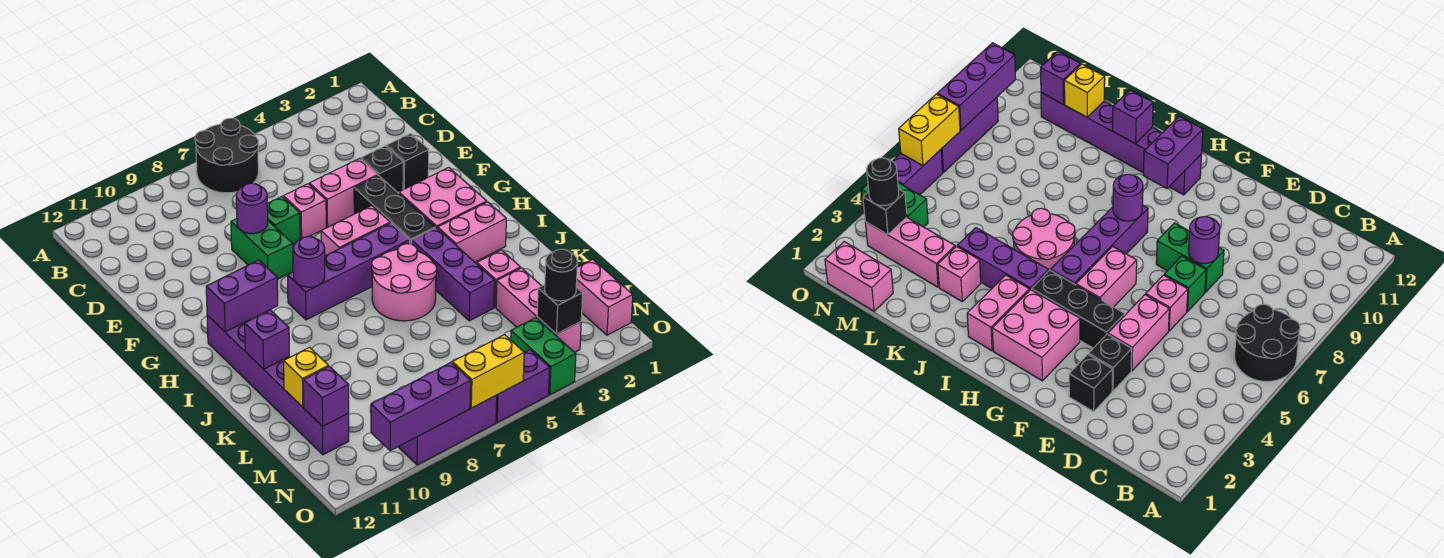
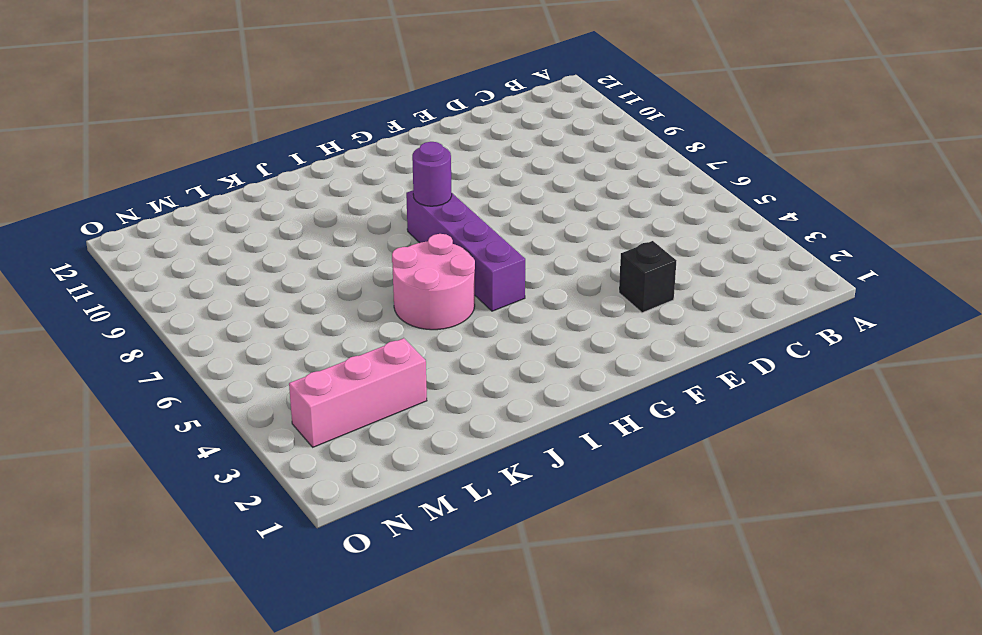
none -> black 2x2 round brick [195,118,258,193]
none -> black 1x1 brick [386,133,429,189]
none -> pink 1x2 brick [309,158,378,227]
none -> pink 1x1 brick [283,184,326,239]

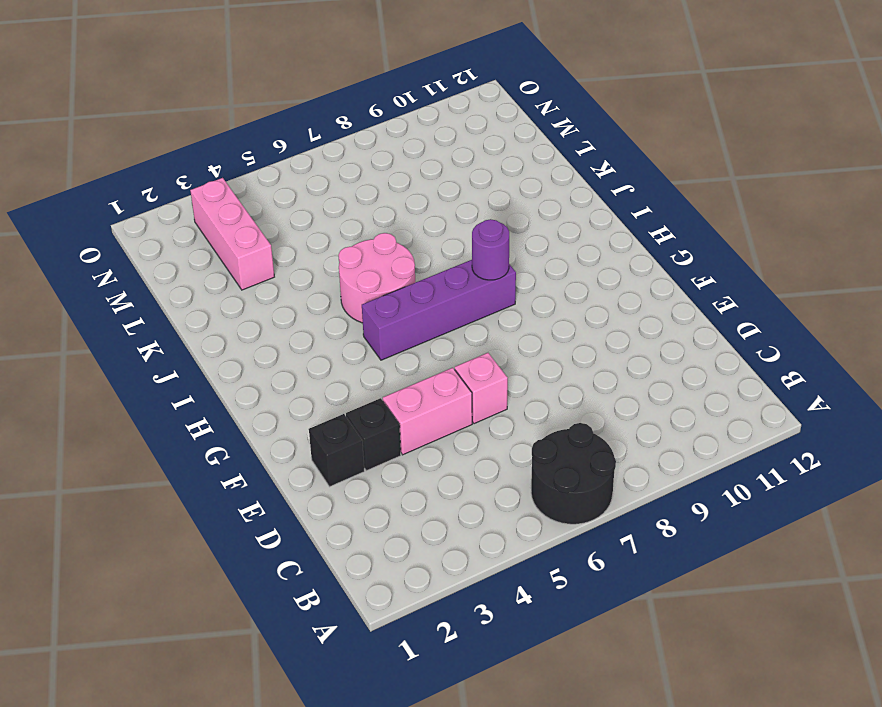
none -> green 1x1 brick [267,197,300,244]
none -> green 1x2 brick [231,219,293,279]
none -> black 1x3 brick [354,176,435,244]
none -> pink 2x2 brick [399,167,487,229]

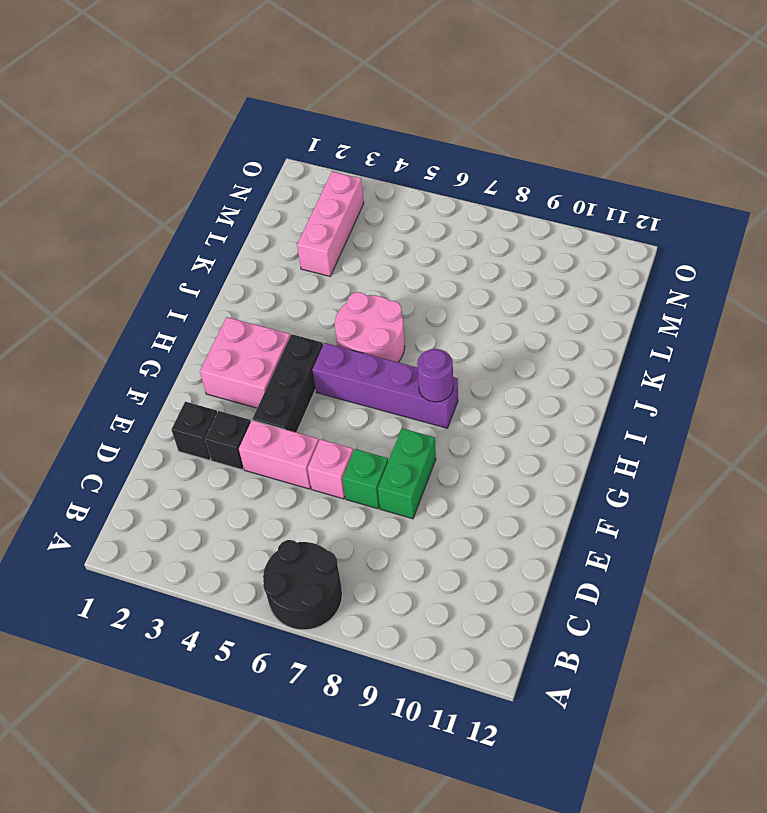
none -> pink 1x2 brick [321,206,390,256]
none -> purple 1x6 brick [207,315,349,455]
none -> pink 1x2 brick [438,202,506,262]
none -> purple 1x3 brick [412,228,495,321]

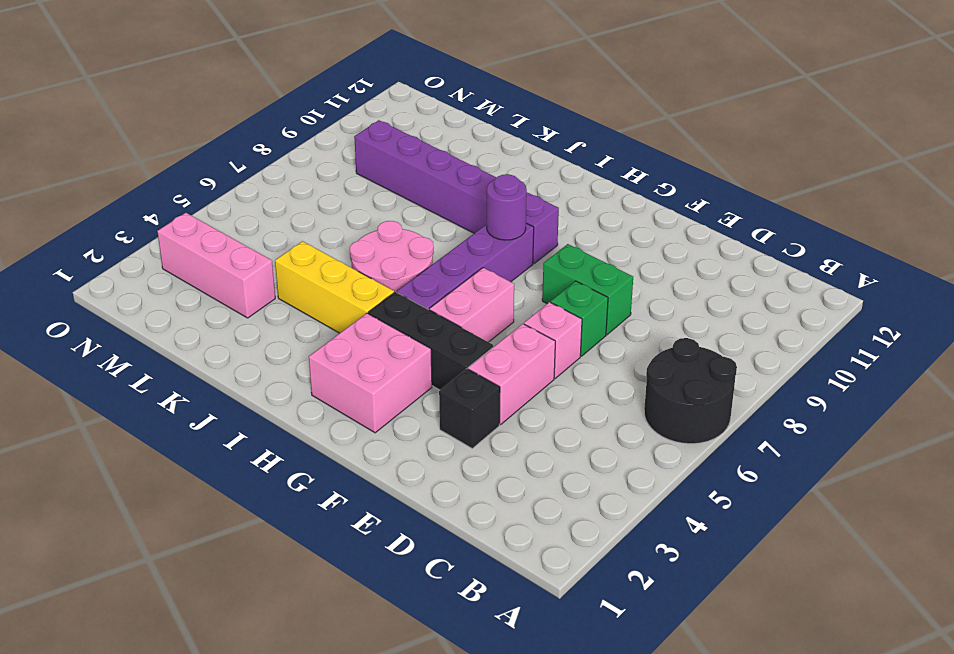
purple 1x6 brick [354,120,559,264] -> purple 1x6 brick moved to [207,315,349,455]
yellow 1x3 brick [275,241,394,333] -> purple 1x3 brick [412,228,495,321]
none -> black 1x1 brick [386,133,429,189]
none -> pink 1x2 brick [438,202,506,262]
none -> pink 1x1 brick [477,250,521,308]
none -> pink 1x2 brick [576,260,633,335]

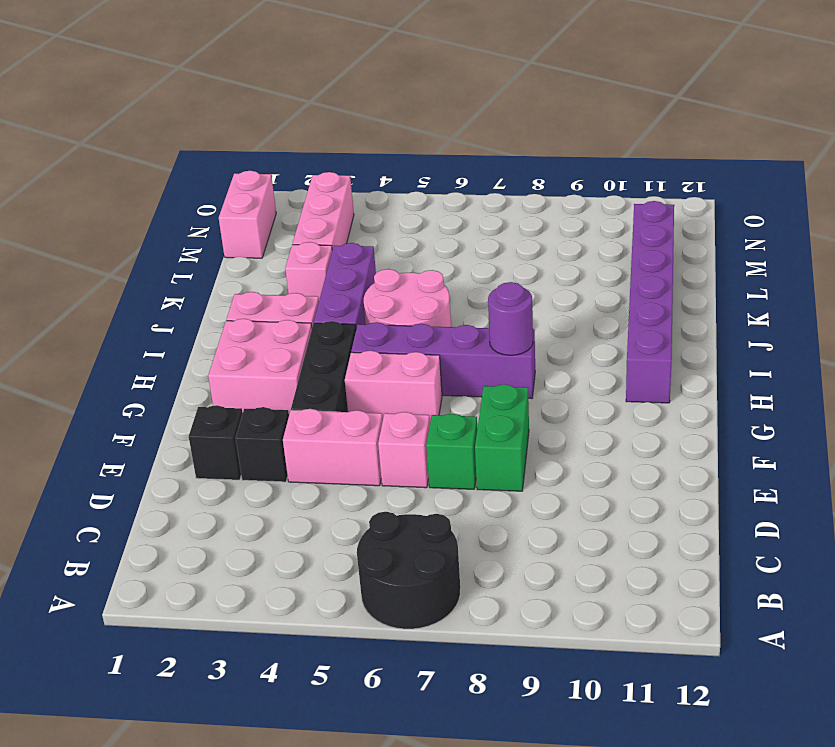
none -> green 1x2 brick [511,318,576,395]
none -> purple 1x2 brick [496,350,550,422]
none -> purple 1x3 brick [399,395,497,465]
none -> purple 1x1 round brick [236,183,268,234]

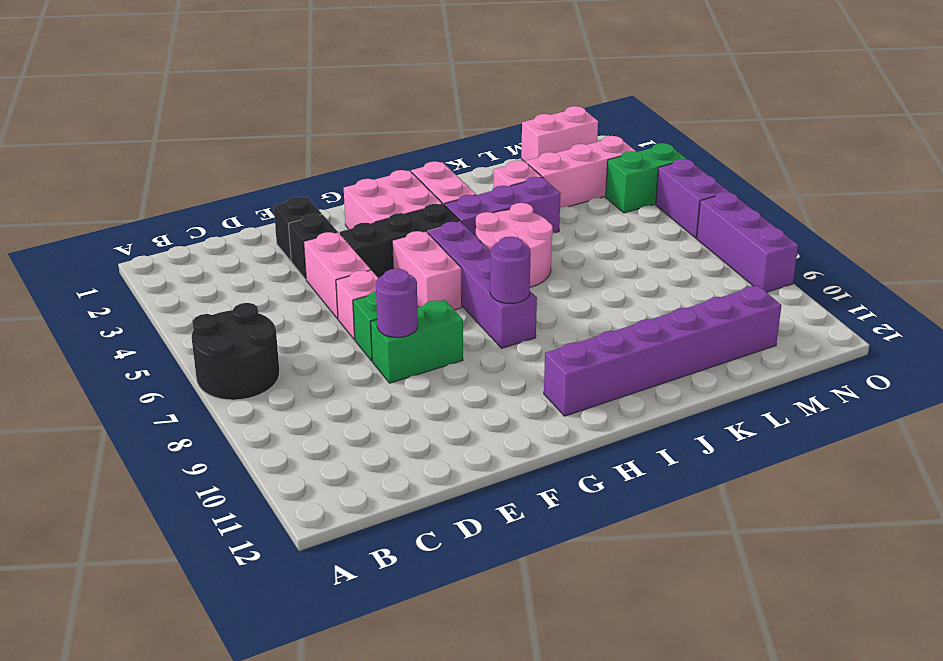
none -> purple 1x2 brick [206,260,278,332]
none -> purple 1x1 brick [245,310,289,369]
none -> yellow 1x1 brick [284,347,329,407]
none -> purple 1x1 brick [303,366,349,426]

